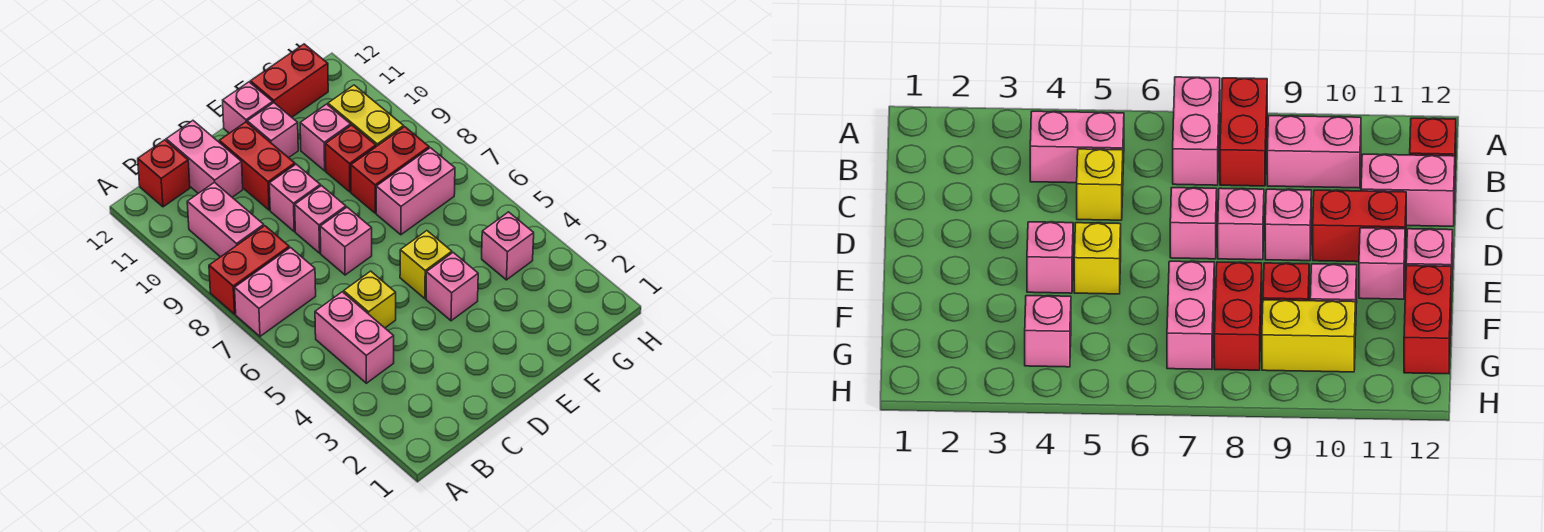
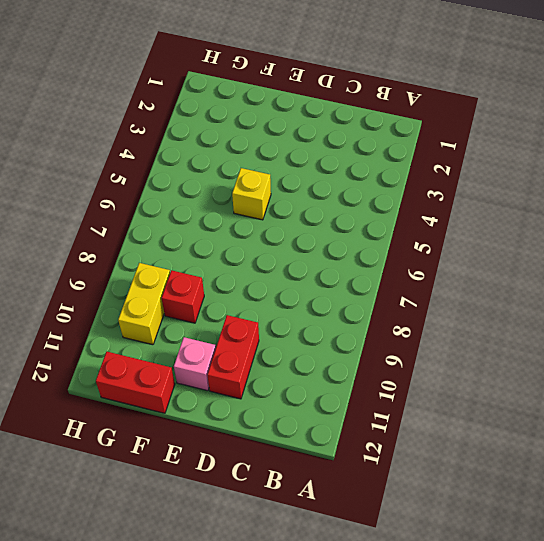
none -> pink 1x2 brick [235,248,316,336]
none -> red 1x2 brick [209,226,289,314]
none -> pink 1x2 brick [315,292,394,383]

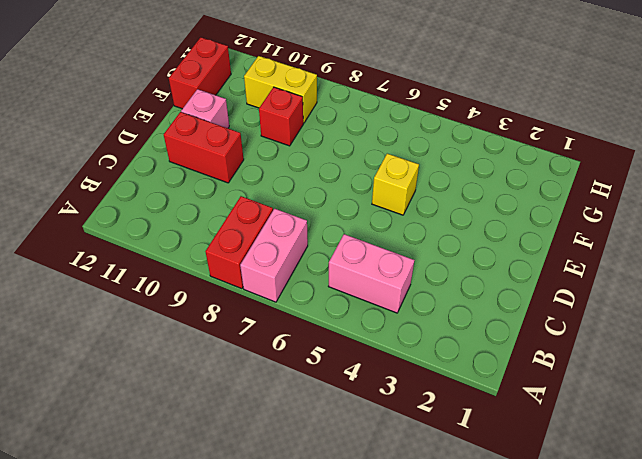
none -> pink 1x2 brick [187,182,264,257]
none -> red 1x1 brick [138,140,190,207]
none -> yellow 1x1 brick [344,271,396,328]

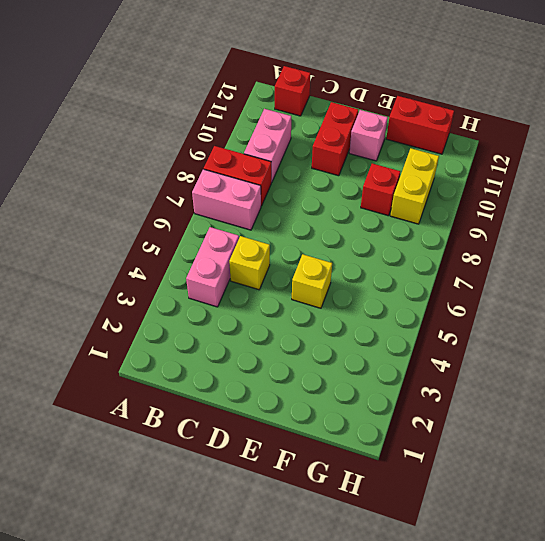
none -> pink 1x2 brick [166,121,243,197]
none -> pink 1x1 brick [320,207,372,275]
none -> pink 1x1 brick [295,186,346,253]

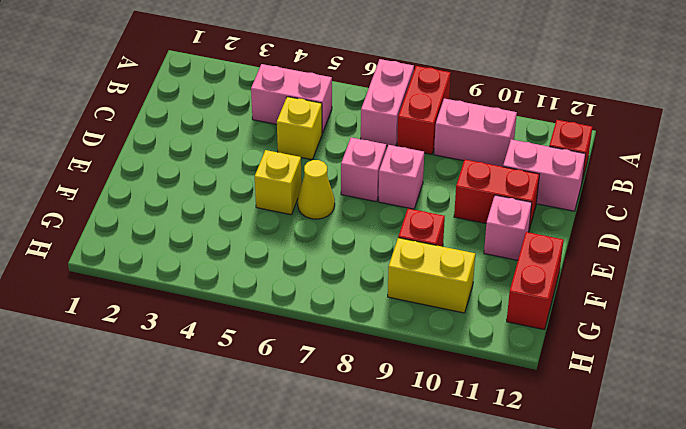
yellow 1x1 cone [298,160,335,219] -> none
none -> pink 1x1 brick [269,164,320,231]
none -> pink 1x1 brick [426,253,478,321]
none -> pink 1x1 brick [223,82,273,133]

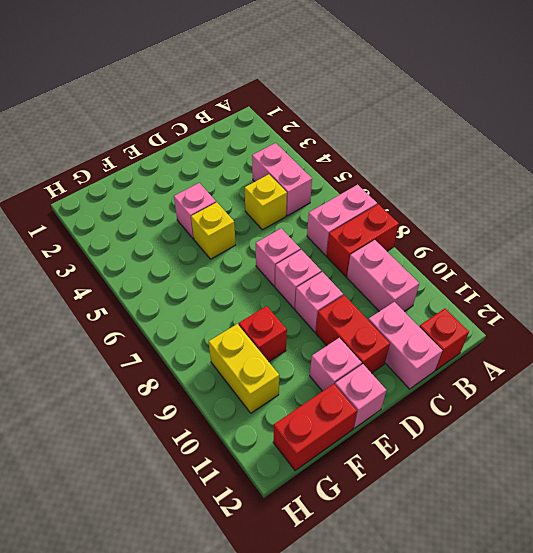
none -> pink 1x2 brick [376,148,455,235]
none -> red 1x2 brick [351,127,429,213]
none -> pink 1x1 brick [300,104,351,171]

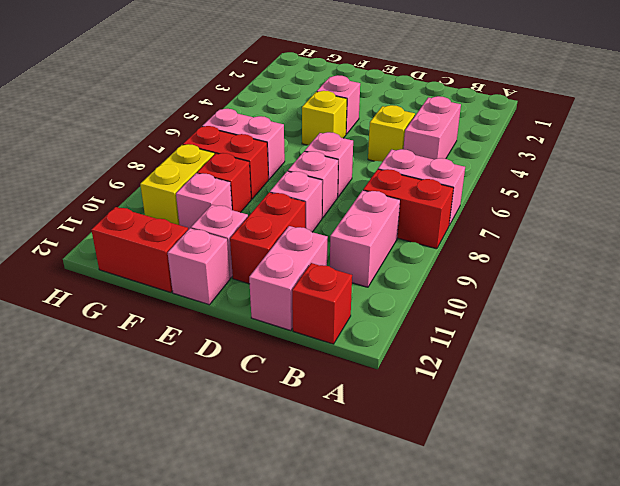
none -> pink 1x1 brick [482,212,534,280]

